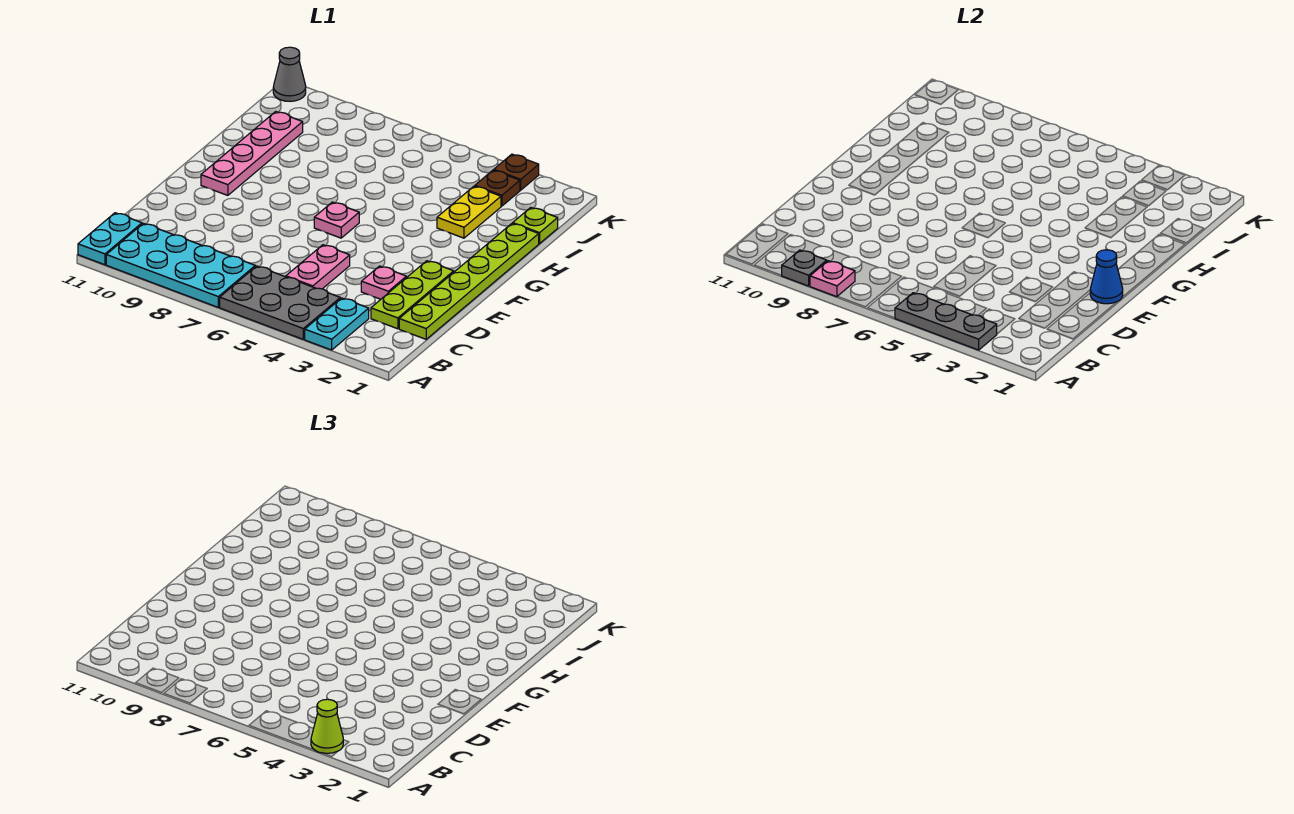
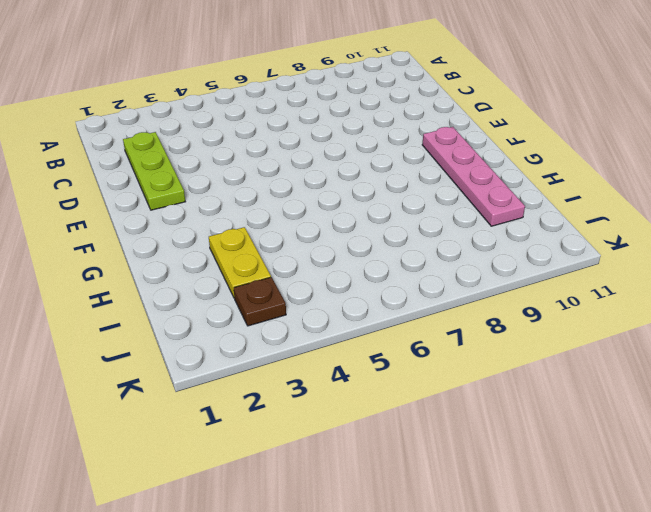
none -> cyan 1x2 plate [305,298,369,350]
none -> grey 2x3 plate [220,266,340,339]
none -> cyan 2x4 plate [106,223,255,307]

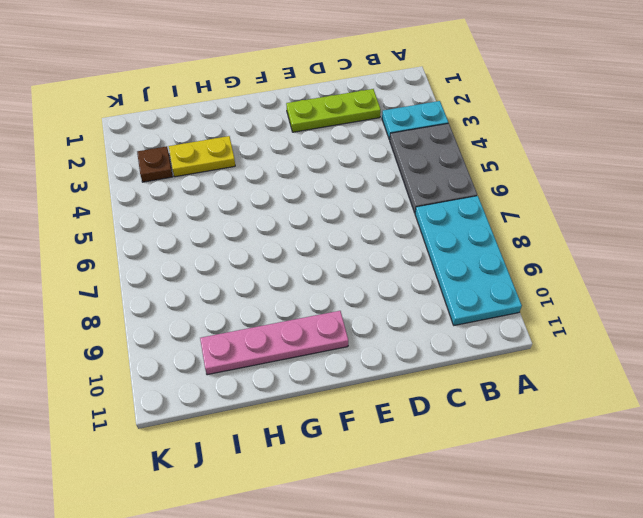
none -> cyan 1x2 plate [78,213,142,265]
none -> lime 1x6 plate [399,224,539,339]
none -> pink 1x2 plate [286,245,350,289]

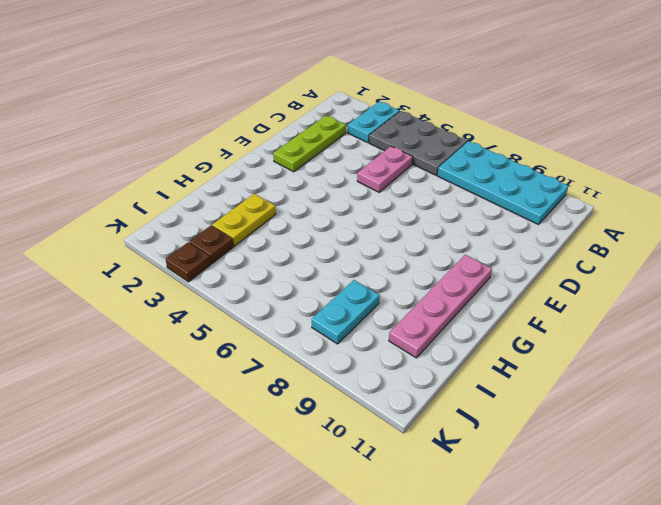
cyan 1x2 plate [312,280,380,344] -> cyan 1x2 plate moved to [78,213,142,265]
none -> lime 1x6 plate [399,224,539,339]
none -> pink 1x1 plate [361,266,406,299]
none -> pink 1x1 plate [314,202,359,238]

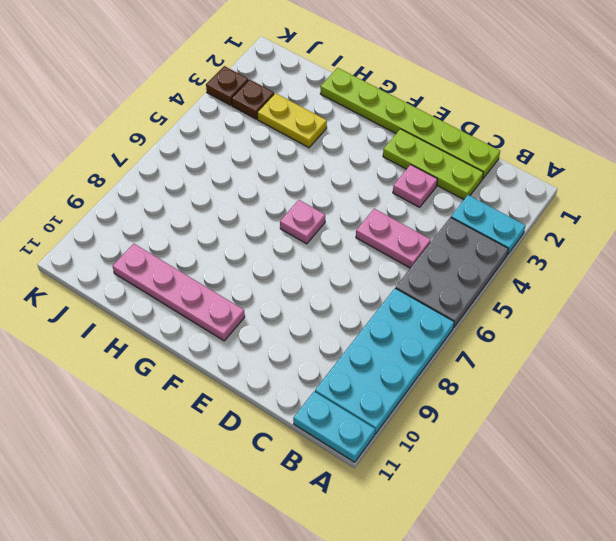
none -> lime 1x1 plate [513,208,558,243]
none -> grey 1x1 cone [273,47,306,101]
none -> grey 1x3 plate [895,293,997,350]

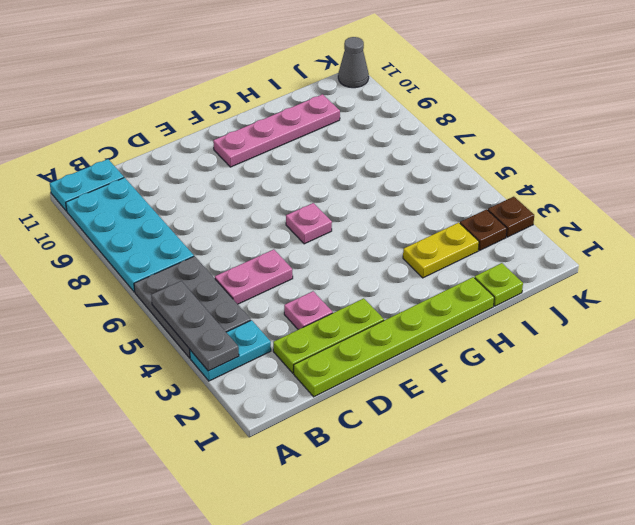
none -> pink 1x1 plate [810,261,855,297]
none -> grey 1x1 plate [781,250,827,286]
none -> blue 1x1 cone [1090,250,1123,304]

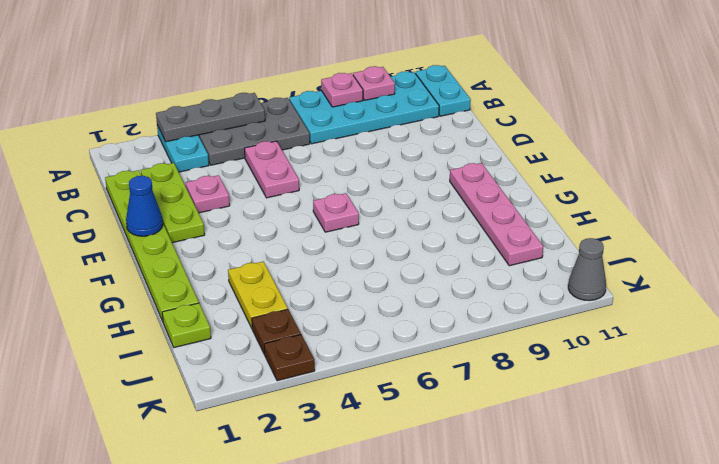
pink 1x1 plate [353,66,395,100] -> grey 1x1 plate [781,250,827,286]
none -> lime 1x1 cone [311,699,343,753]

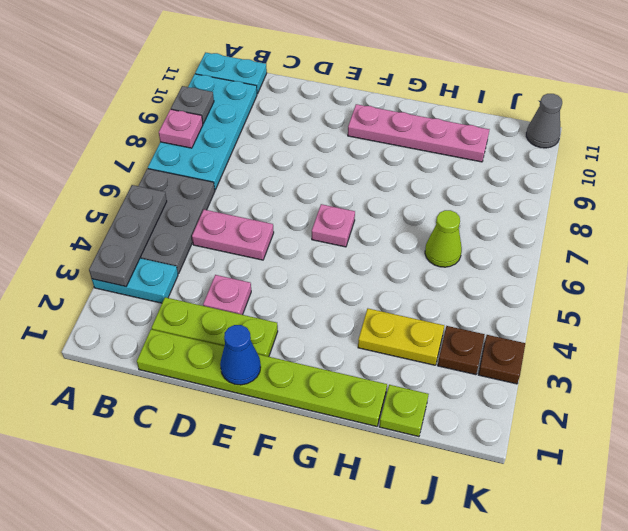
lime 1x1 cone [425,210,462,267] -> lime 1x1 cone moved to [311,699,343,753]

